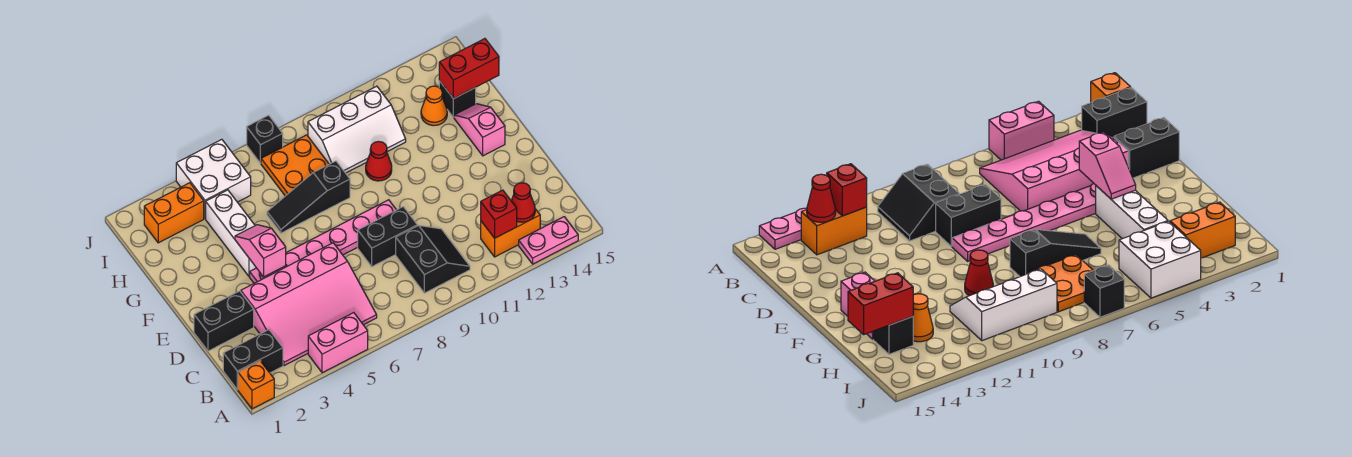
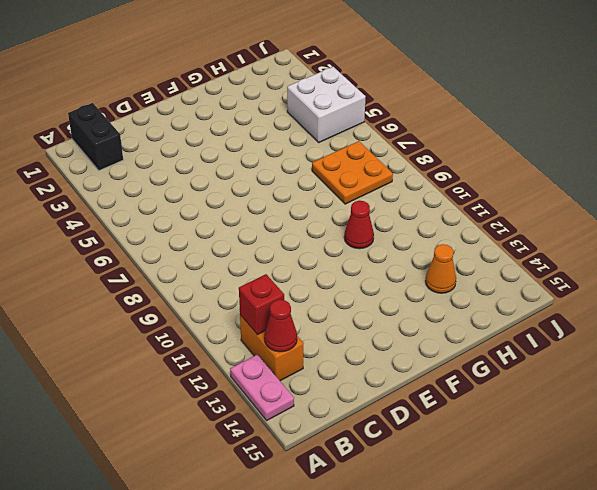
none -> orange 1x1 brick [238,361,274,409]
none -> pink 1x2 brick [308,313,368,373]
none -> pink 3x4 slope [241,243,377,366]

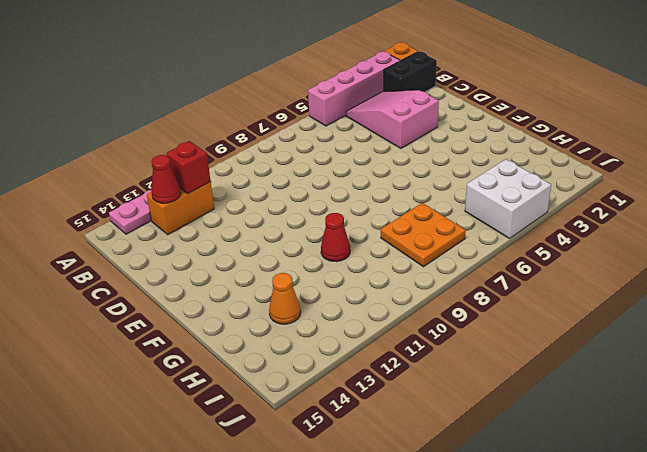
pink 1x4 brick [308,52,400,126] -> pink 1x2 brick [308,313,368,373]
pink 2x3 slope [346,90,439,148] -> pink 3x4 slope [241,243,377,366]
none -> black 2x2 slope [396,225,470,293]
none -> black 1x2 brick [194,291,254,351]
none -> black 1x2 brick [358,207,417,267]

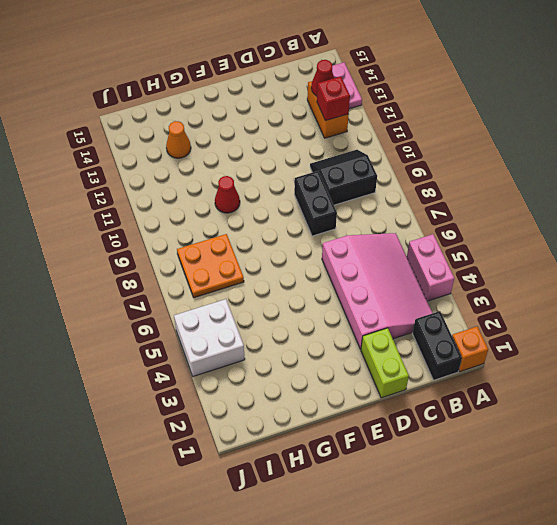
lime 1x2 brick [361,328,409,398] -> black 1x2 brick [194,291,254,351]
none -> pink 1x6 plate [250,200,396,283]
none -> white 1x3 brick [206,190,256,276]
none -> pink 1x2 slope [454,104,505,156]

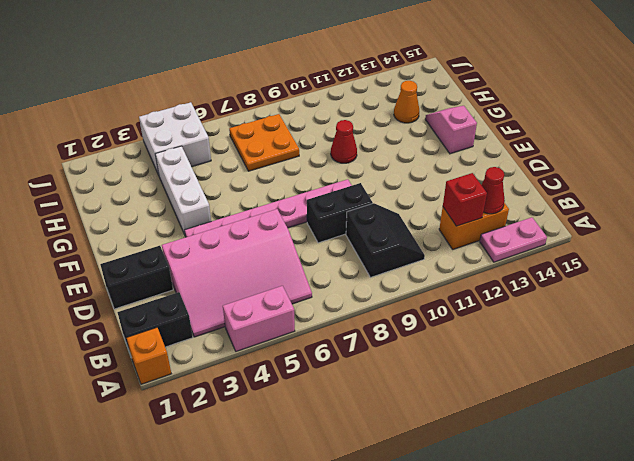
none -> black 1x3 slope [267,161,350,233]
none -> white 2x3 slope [308,86,406,173]
none -> black 1x1 brick [439,81,476,117]

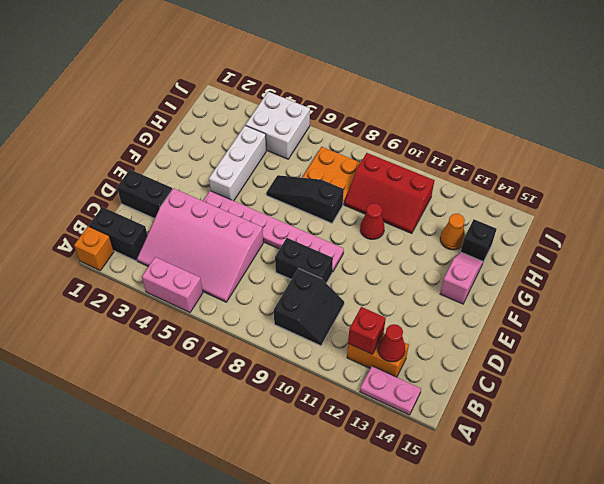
red 2x3 slope [344,153,435,234] -> white 2x3 slope [308,86,406,173]
none -> orange 1x2 brick [144,183,204,243]
none -> black 1x1 brick [247,115,283,163]
none -> pink 1x2 slope [235,225,286,277]

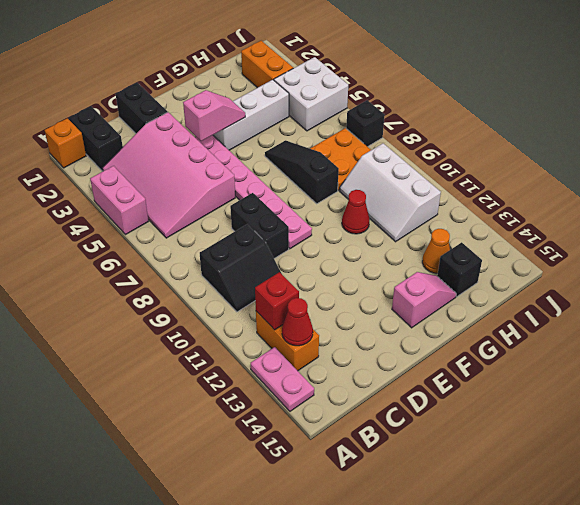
none -> red 1x2 brick [439,39,499,99]

